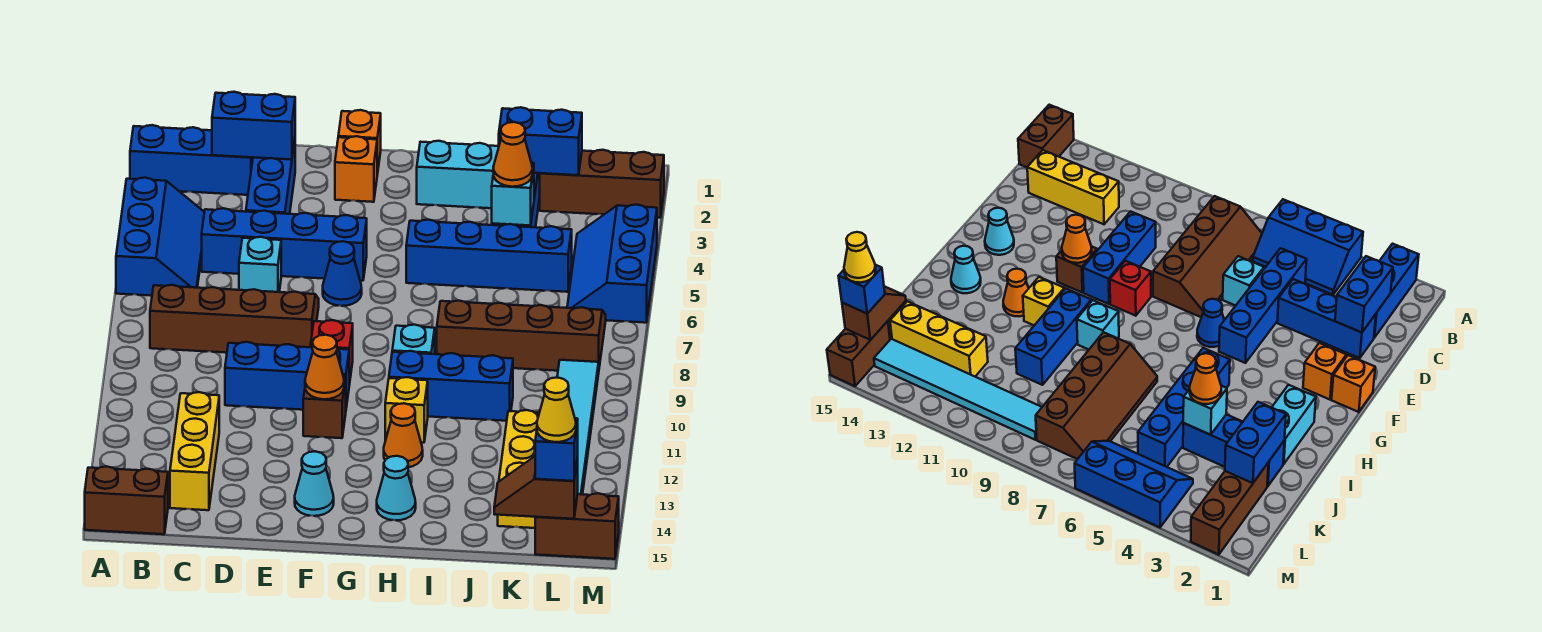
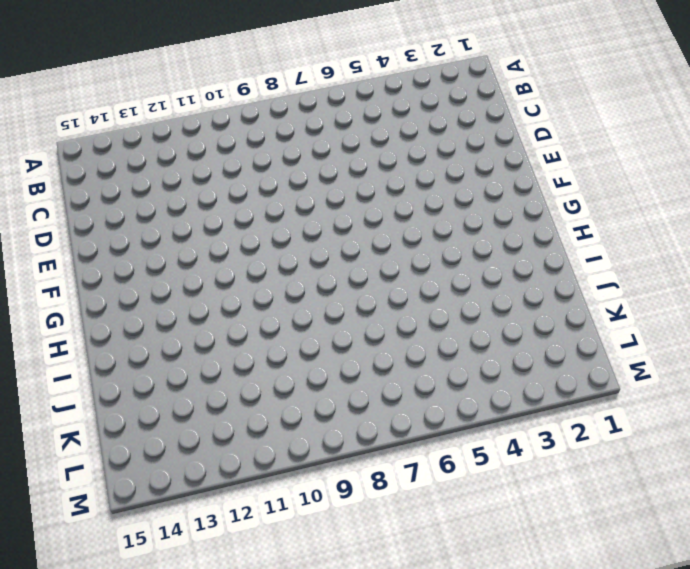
none -> blue 1x3 brick [130,125,253,195]
none -> blue 2x3 slope [116,178,204,296]
none -> brown 1x2 brick [85,466,168,534]
none -> brown 2x4 slope [150,285,319,353]

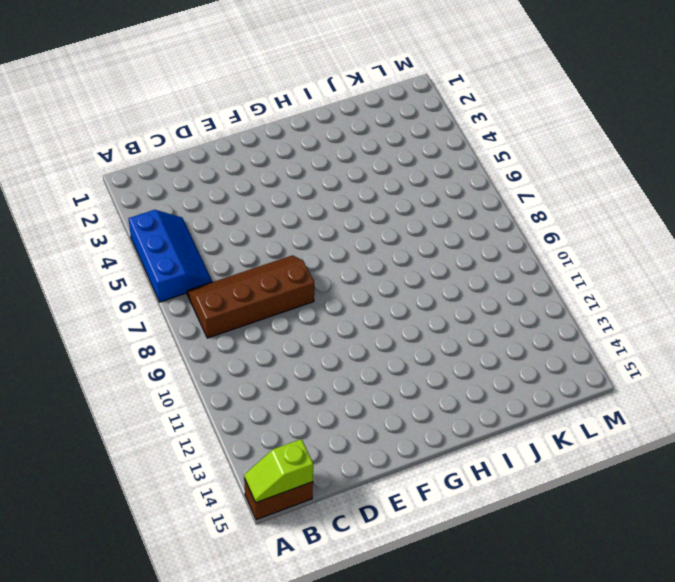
lime 1x2 slope [244,439,313,503] -> none
none -> blue 1x3 brick [130,125,253,195]
none -> blue 1x4 brick [202,208,367,281]
none -> yellow 1x3 brick [170,392,219,510]
none -> blue 1x3 brick [246,141,295,214]

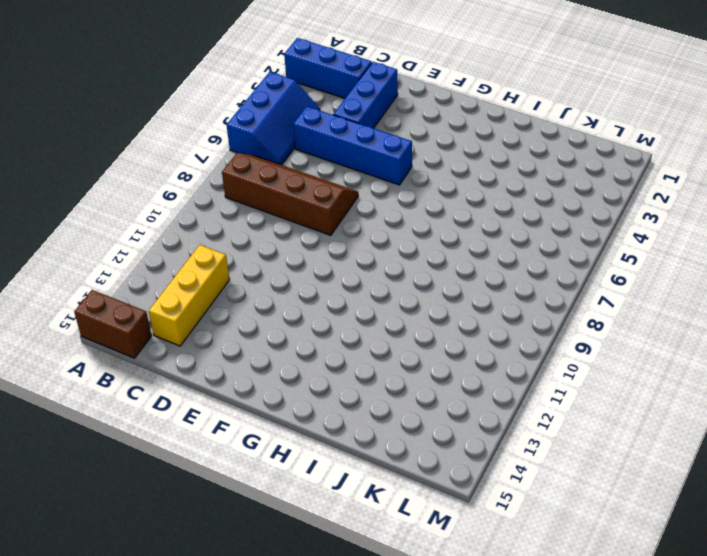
none -> cyan 1x1 brick [239,237,281,292]
none -> blue 1x3 brick [225,342,349,410]
none -> orange 1x1 brick [338,110,381,175]
none -> orange 1x1 brick [335,136,377,202]

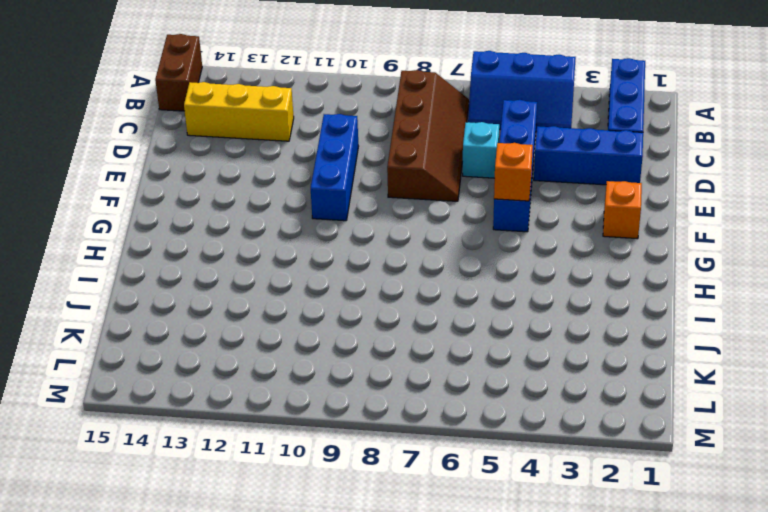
orange 1x1 brick [494,143,533,201] -> orange 1x1 brick moved to [338,110,381,175]
none -> blue 1x1 cone [323,241,362,306]
none -> red 1x1 brick [310,320,353,385]
none -> brown 1x1 brick [303,376,346,438]
none -> cyan 1x1 cone [295,451,334,516]

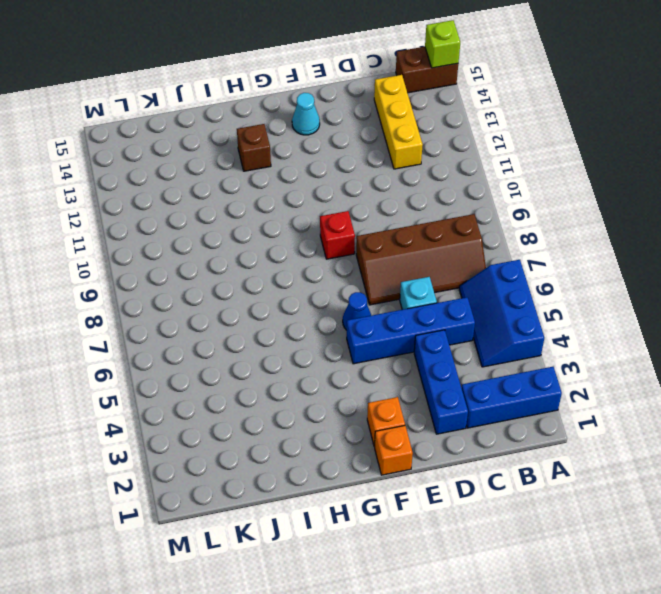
lime 1x1 brick [425,20,460,68] -> none
brown 1x1 brick [237,124,271,171] -> brown 1x1 brick moved to [303,376,346,438]
none -> blue 1x3 brick [225,342,349,410]
none -> cyan 1x2 brick [417,141,499,208]
none -> blue 1x4 brick [406,220,572,292]
none -> cyan 1x1 brick [392,325,435,354]

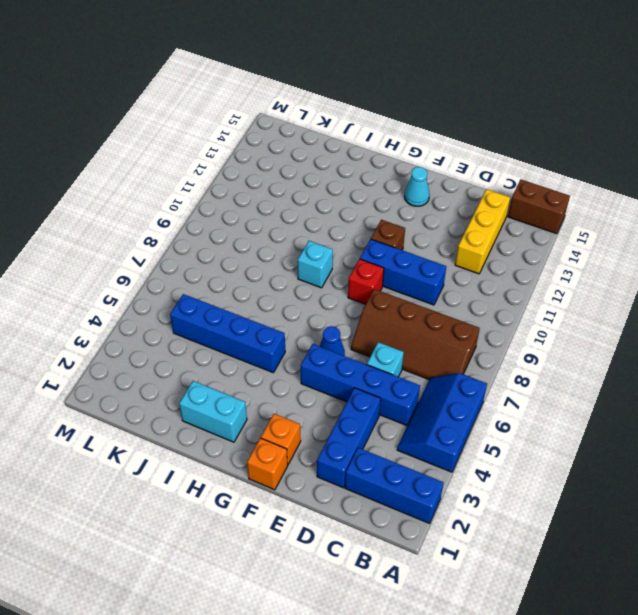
none -> blue 1x3 brick [389,351,513,421]
none -> yellow 1x1 brick [385,377,428,443]
none -> orange 1x1 cone [384,403,423,467]
none -> cyan 1x1 cone [377,456,416,520]

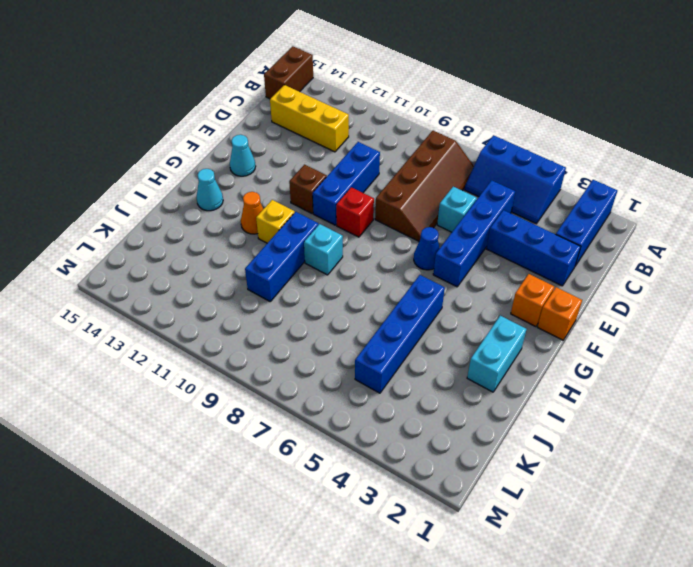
none -> brown 2x4 slope [437,301,606,371]
none -> blue 1x3 brick [1183,414,1284,486]
none -> brown 1x3 brick [540,150,664,218]
none -> yellow 1x3 brick [498,410,539,528]

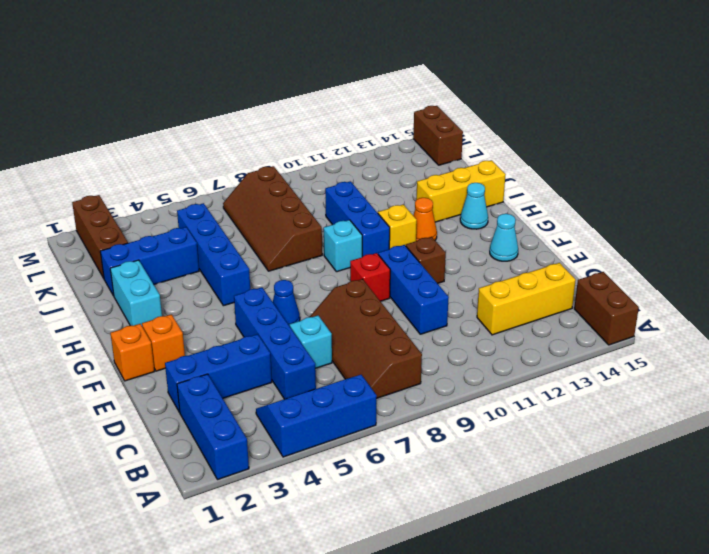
yellow 1x3 brick [416,160,506,222] -> yellow 1x3 brick moved to [498,410,539,528]
none -> blue 2x3 slope [567,205,657,323]
none -> cyan 1x6 tile [557,360,599,495]
none -> blue 1x2 brick [212,92,295,160]
none -> orange 1x1 cone [305,335,344,399]

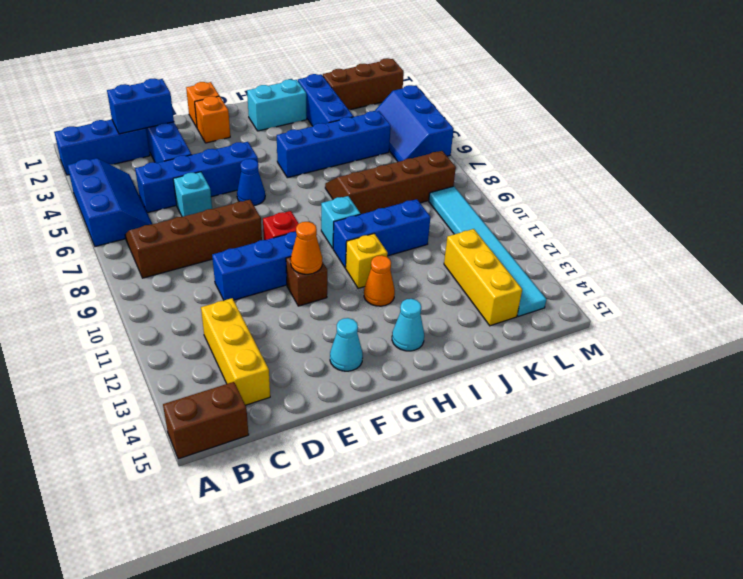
none -> brown 1x2 brick [535,493,619,559]
none -> blue 1x2 brick [499,107,582,175]
none -> cyan 1x1 brick [492,163,534,226]
none -> brown 1x2 slope [494,456,578,519]

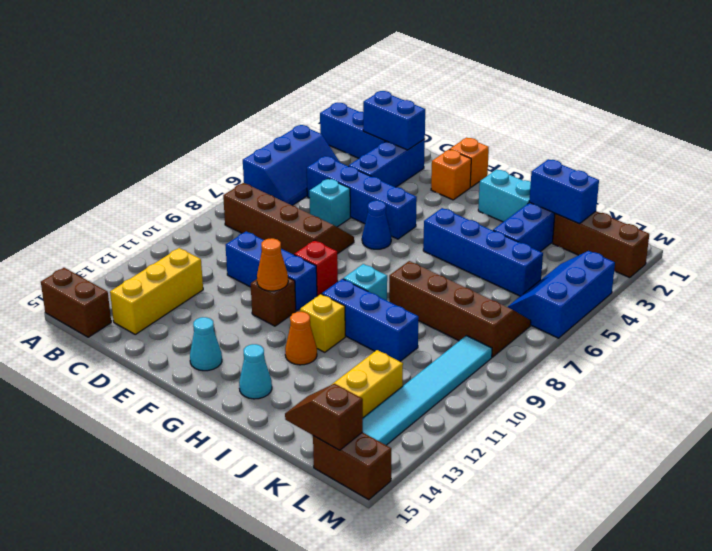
none -> cyan 1x1 brick [492,163,534,226]
none -> orange 1x1 cone [493,122,532,187]
none -> blue 1x1 brick [535,418,578,481]
none -> yellow 1x1 cone [537,378,576,442]

